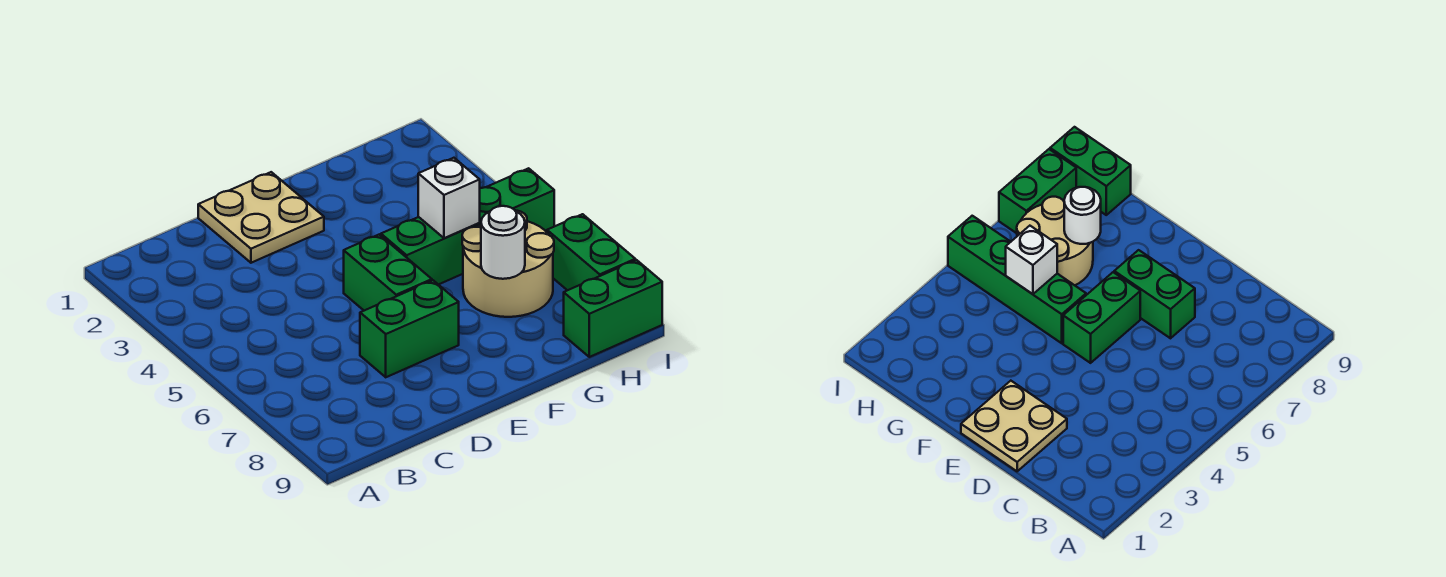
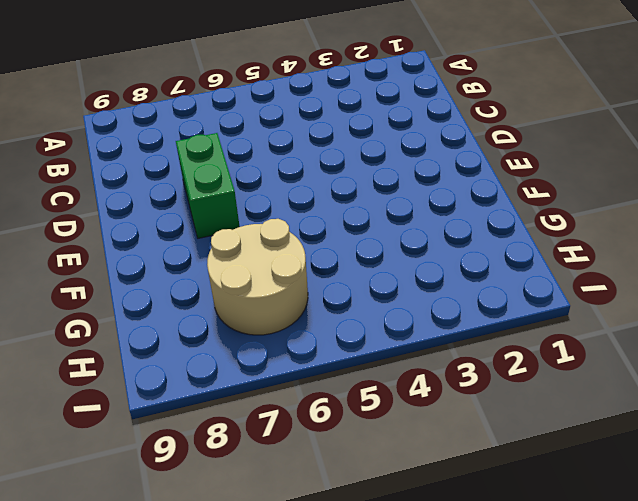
none -> tan 2x2 plate [198,172,324,263]
none -> green 1x2 brick [344,235,432,311]

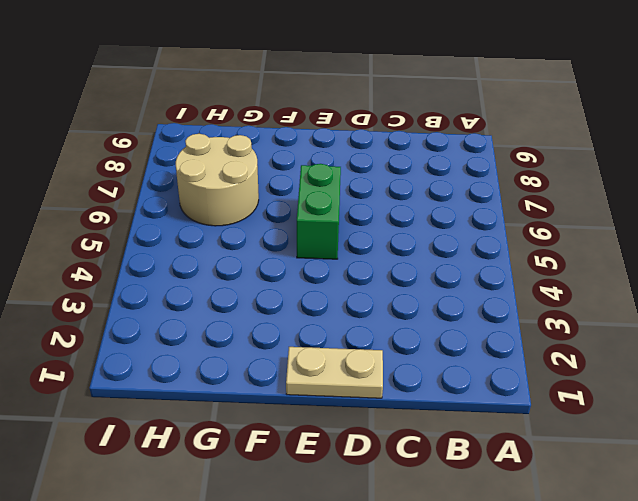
tan 1x2 plate [286,347,383,398] -> tan 2x2 plate [198,172,324,263]
none -> green 1x2 brick [360,280,459,377]
none -> green 1x4 brick [381,168,554,285]

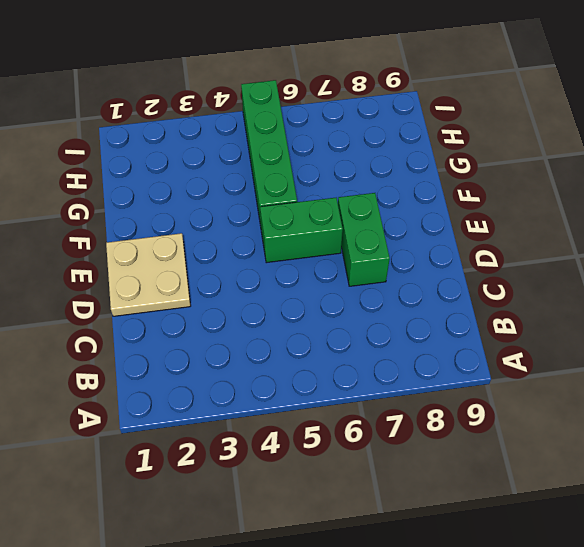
none -> tan 2x2 round brick [462,210,554,317]
none -> green 1x2 brick [564,260,662,357]

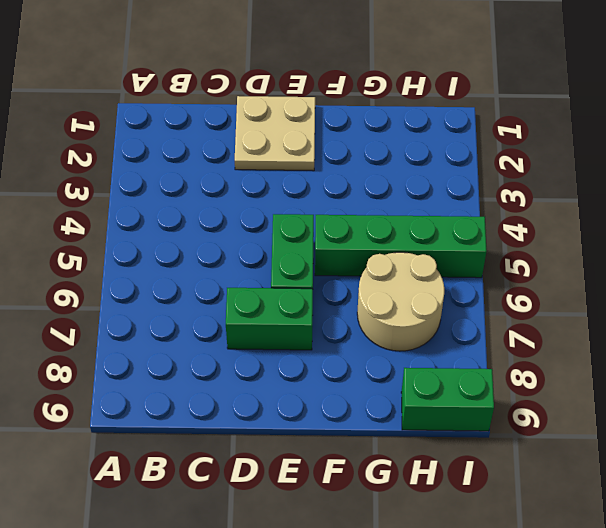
none -> green 1x2 brick [547,214,635,290]
none -> white 1x1 brick [418,158,480,238]

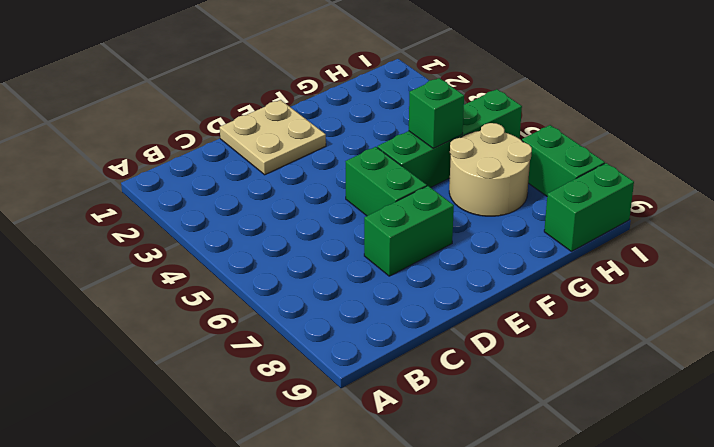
green 1x1 brick [409,78,464,148] -> white 1x1 brick [418,158,480,238]
none -> white 1x1 round brick [481,206,525,279]

